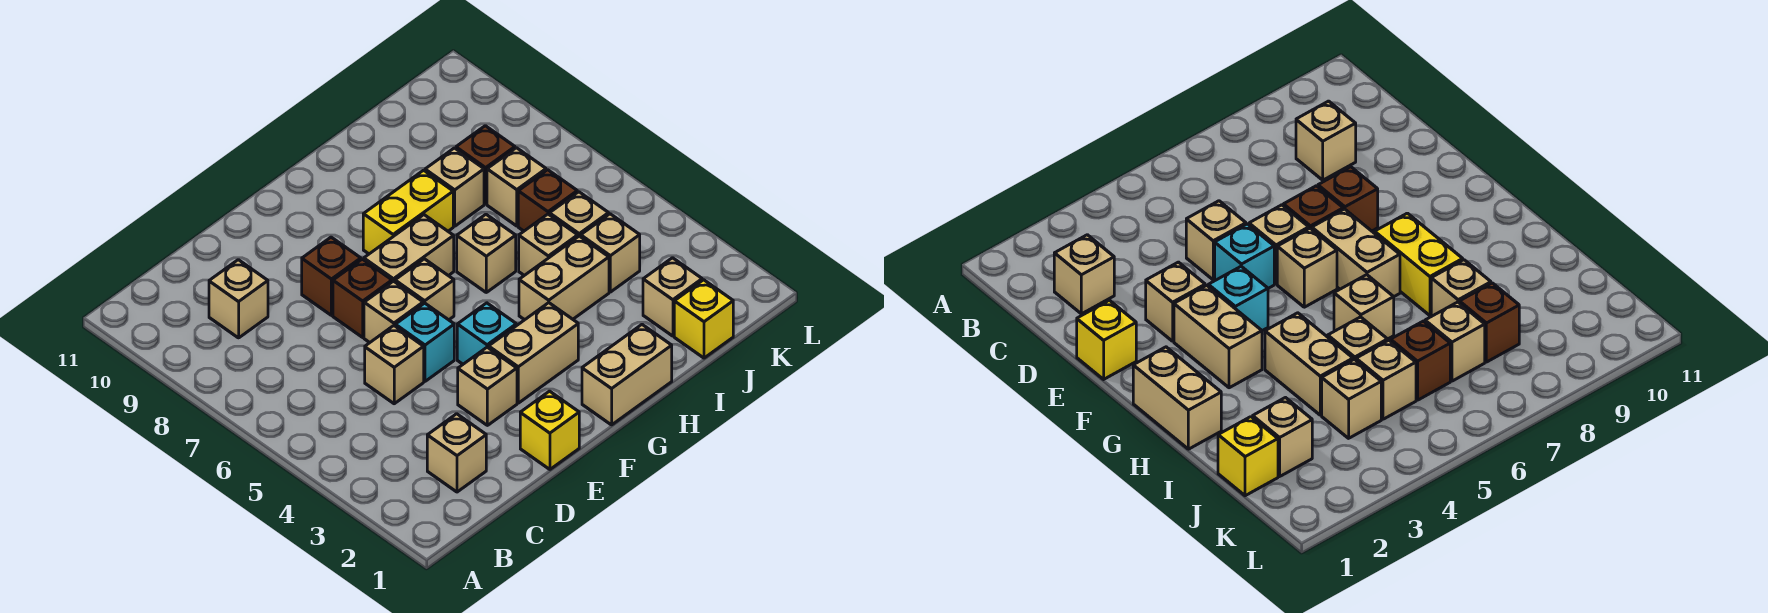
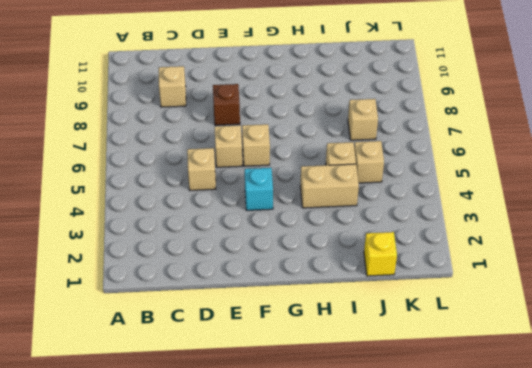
none -> tan 1x1 brick [427,414,486,492]
none -> yellow 1x1 brick [520,391,579,469]
none -> tan 1x1 brick [458,347,517,425]

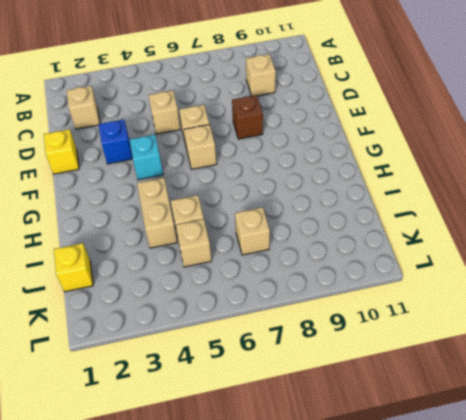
blue 1x1 brick [99,119,133,164] -> tan 1x1 brick [458,347,517,425]
none -> cyan 1x1 brick [395,303,454,381]
none -> brown 1x1 brick [333,259,392,337]
none -> tan 1x2 brick [489,303,578,403]

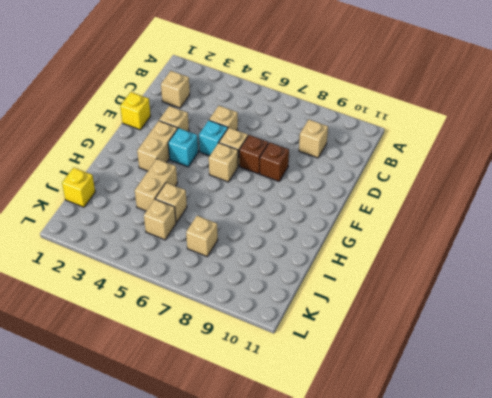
none -> tan 1x2 brick [364,215,454,282]
none -> tan 1x2 brick [582,325,672,425]
none -> yellow 1x2 brick [363,170,453,254]

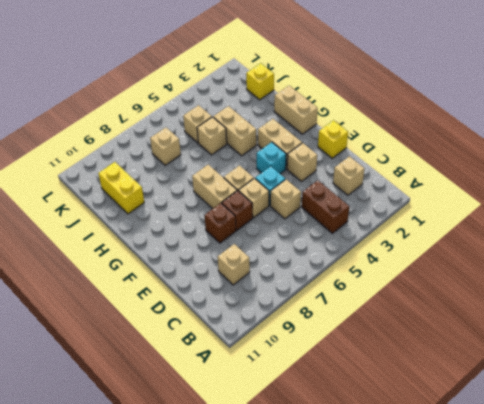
brown 1x2 brick [302,180,349,233] -> none
yellow 1x2 brick [98,162,144,214] -> yellow 1x2 brick moved to [363,170,453,254]
none -> tan 1x1 brick [457,215,516,292]
none -> tan 1x1 brick [425,148,484,226]
none -> tan 1x1 brick [643,258,702,336]

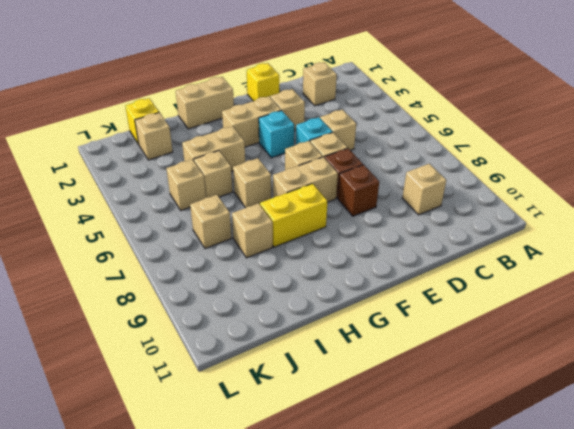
none -> tan 1x1 brick [581,214,640,292]
none -> brown 1x1 brick [518,170,577,231]
none -> brown 1x1 brick [456,126,515,204]

